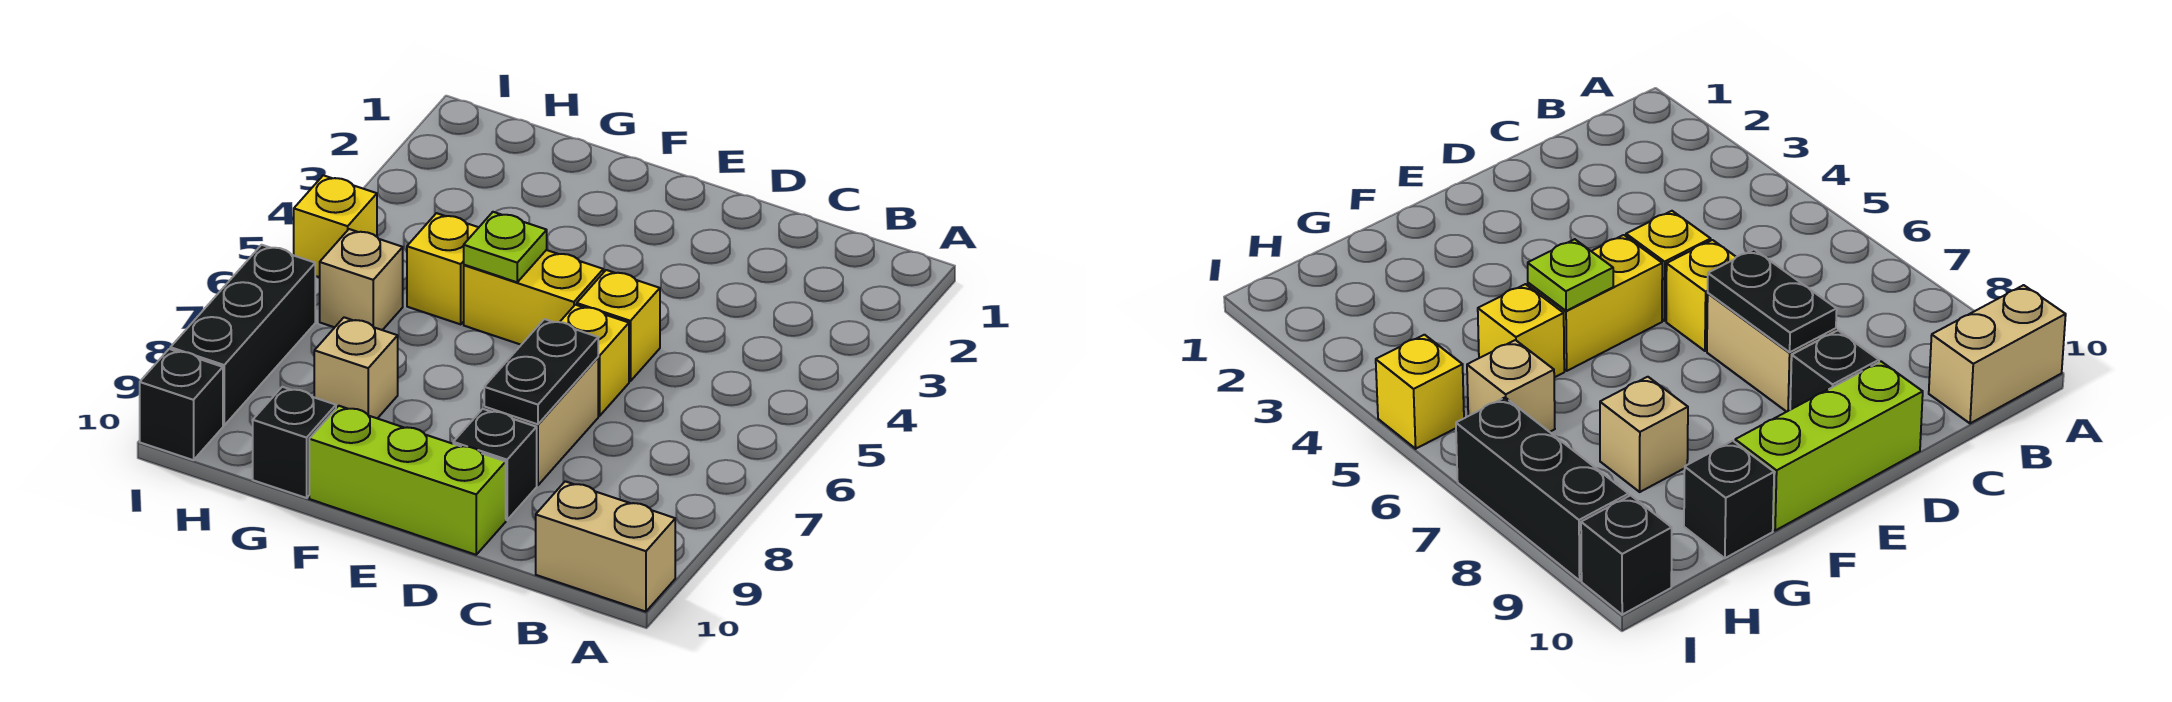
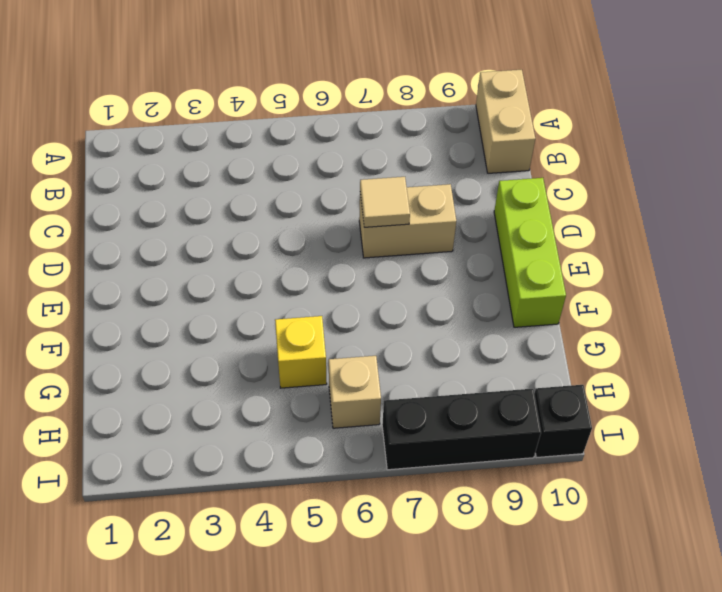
tan 1x1 tile [360,177,410,227] -> black 1x2 plate [484,319,598,424]
none -> yellow 1x1 brick [577,270,660,381]
none -> yellow 1x1 brick [560,305,629,416]
none -> black 1x1 brick [453,409,537,520]

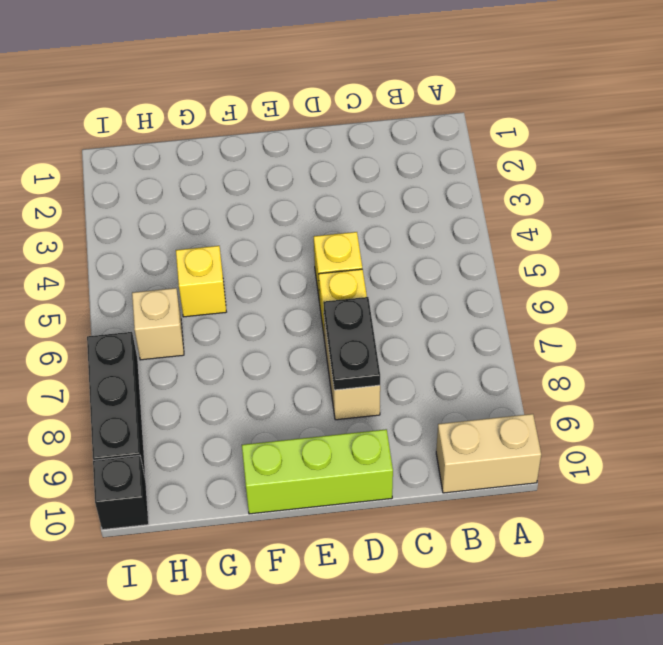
none -> black 1x1 brick [453,409,537,520]
none -> yellow 1x2 brick [464,250,603,345]
none -> tan 1x1 brick [314,317,398,418]

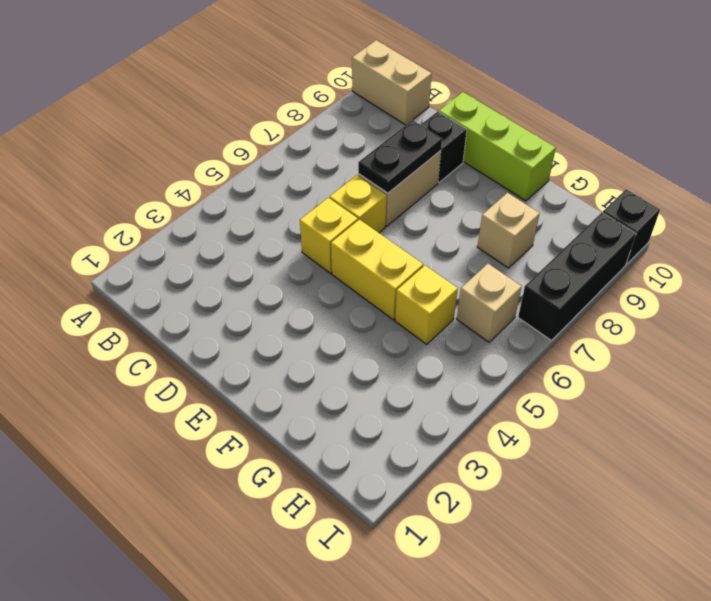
none -> black 1x1 brick [253,387,336,498]
none -> yellow 1x1 brick [294,175,377,277]
none -> lime 1x1 plate [464,212,547,282]

